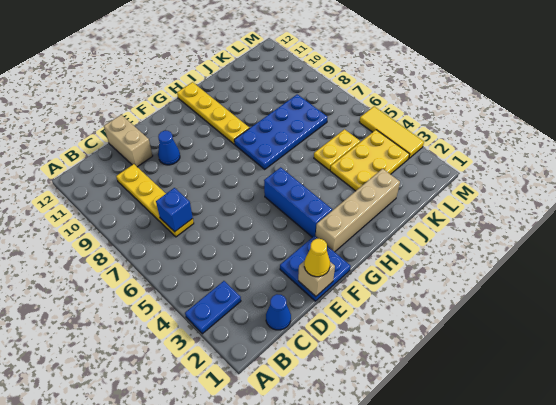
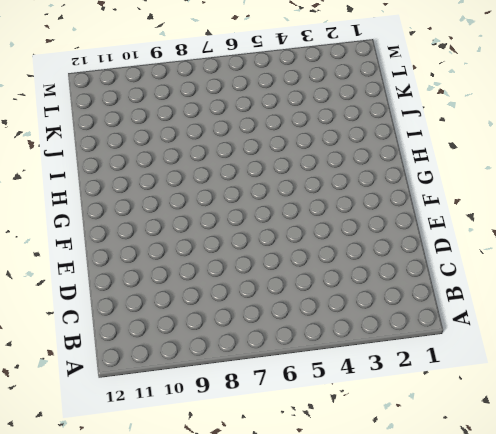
none -> blue 1x2 plate [185,281,241,334]
none -> blue 1x1 cone [266,294,291,330]
none -> yellow 1x4 plate [116,164,194,237]

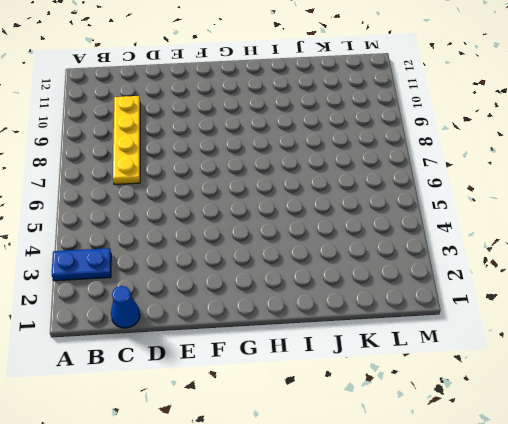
none -> tan 1x2 brick [104,115,153,167]
none -> blue 2x2 plate [280,236,351,301]
none -> blue 1x1 cone [158,131,180,165]

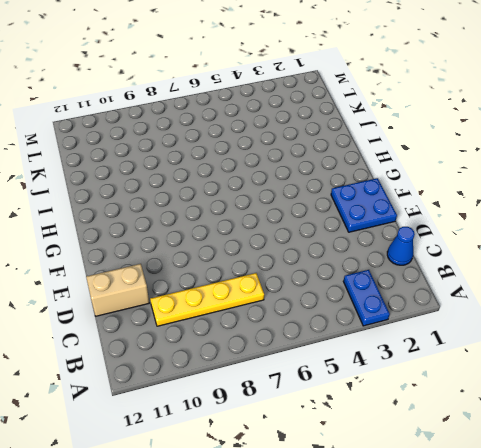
none -> blue 1x1 cone [158,131,180,165]
none -> tan 1x4 brick [316,169,400,252]
none -> blue 1x3 brick [264,167,332,237]

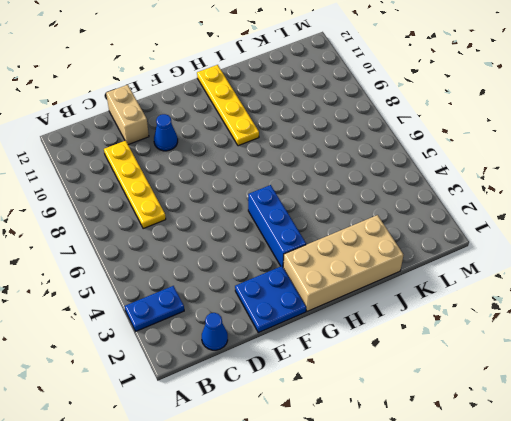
tan 2x4 brick [283,215,403,311] -> tan 1x4 brick [316,169,400,252]
none -> blue 2x4 plate [234,94,327,169]
none -> yellow 2x3 plate [330,130,410,191]
none -> yellow 1x2 plate [314,129,360,170]

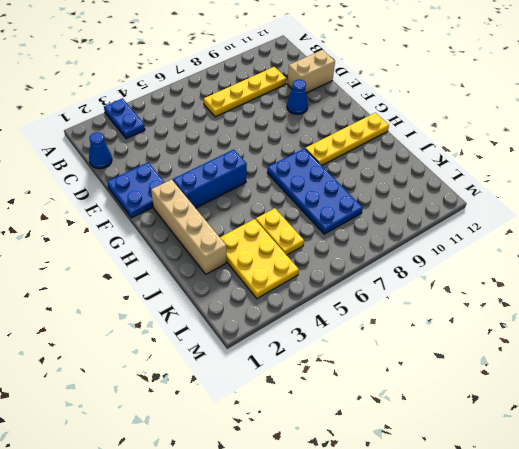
none -> yellow 1x3 tile [359,107,424,158]
none -> blue 1x1 brick [156,188,193,232]
none -> tan 1x1 brick [298,261,335,296]

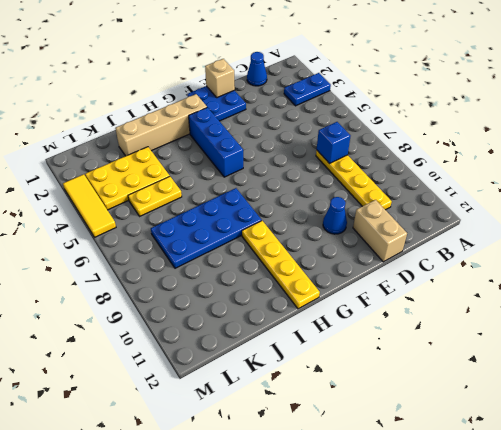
none -> yellow 1x1 cone [304,239,330,277]

